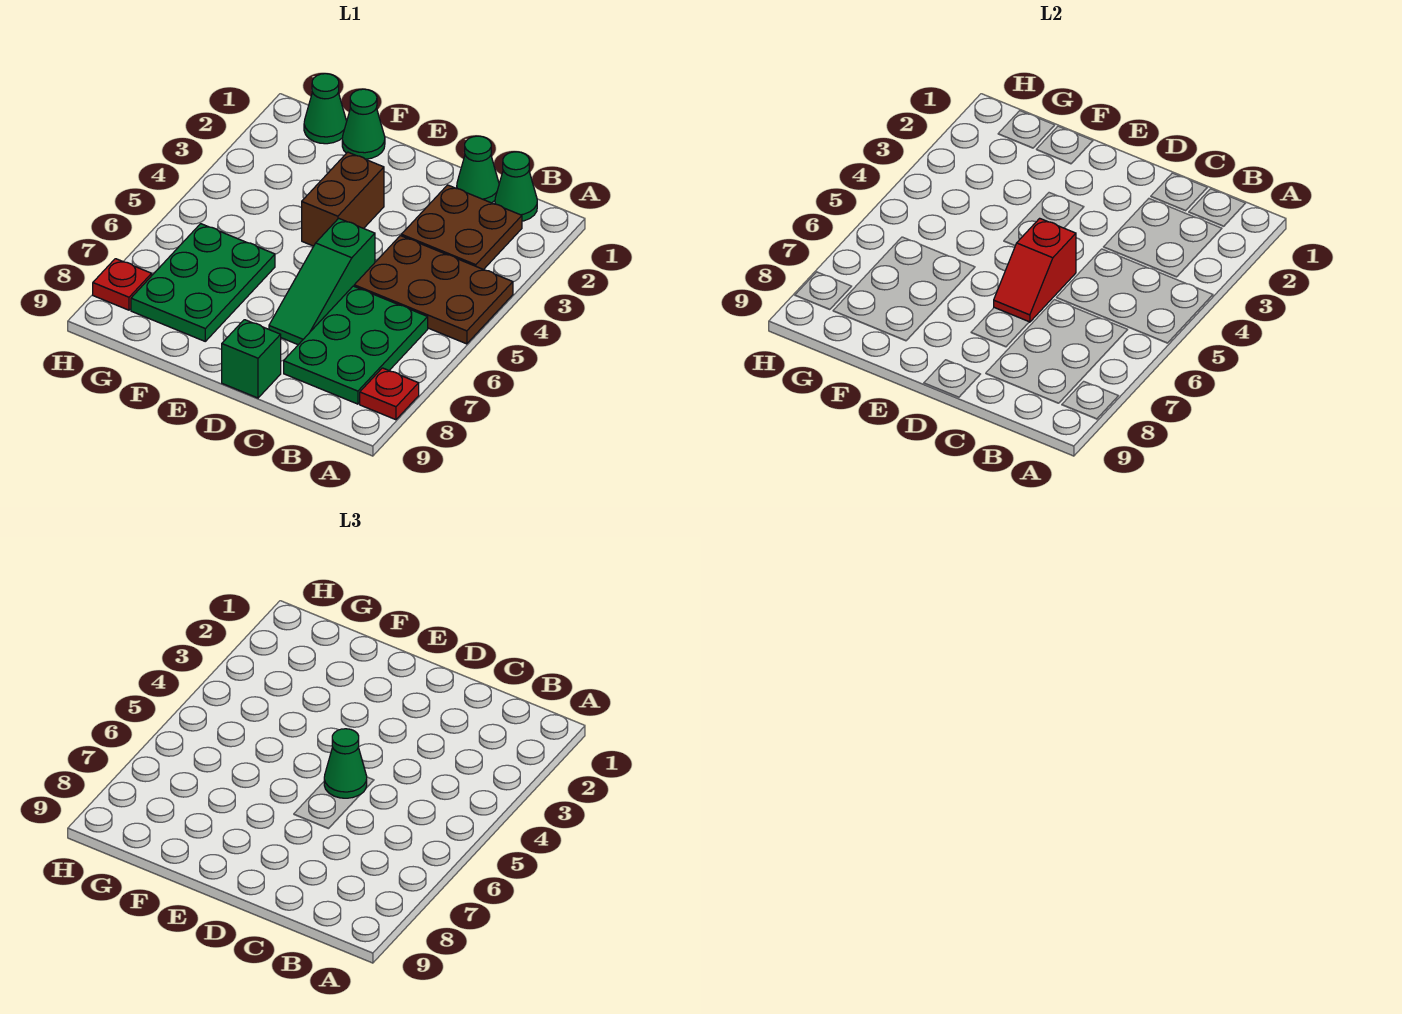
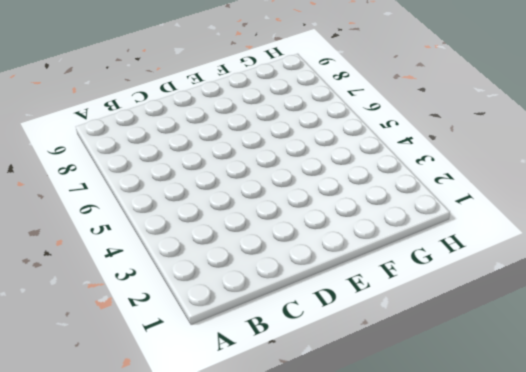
none -> brown 2x3 plate [354,236,513,344]
none -> red 1x1 plate [360,368,419,420]
none -> green 1x1 cone [495,152,537,221]

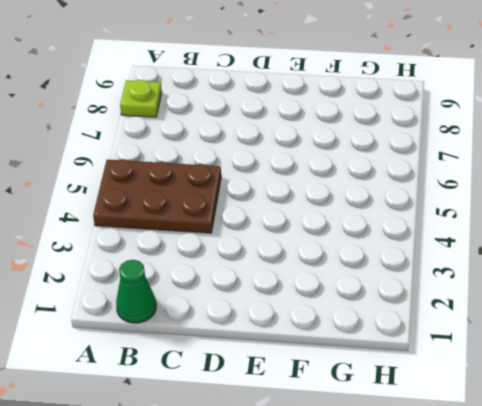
lime 1x1 plate [120,80,162,117] -> red 1x1 plate [360,368,419,420]
none -> brown 2x2 plate [401,185,522,270]
none -> green 2x3 plate [284,286,428,404]
none -> green 1x1 cone [457,136,499,203]

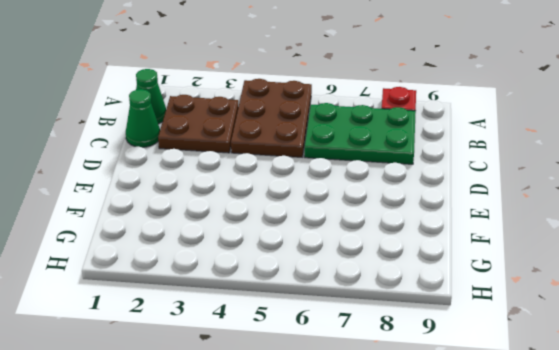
none -> green 1x3 slope [269,218,375,345]
none -> green 1x1 brick [222,320,281,398]
none -> brown 1x2 brick [302,152,384,246]

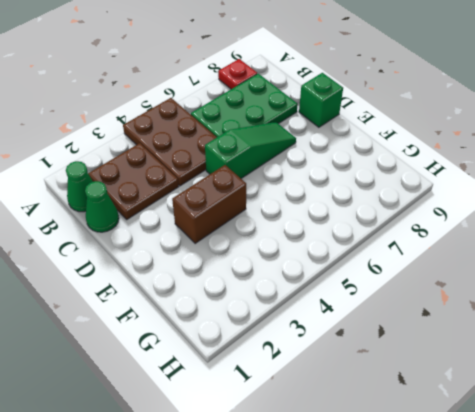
none -> green 1x1 cone [342,89,385,159]
none -> green 2x3 plate [131,224,275,341]
none -> green 1x1 cone [304,74,347,144]

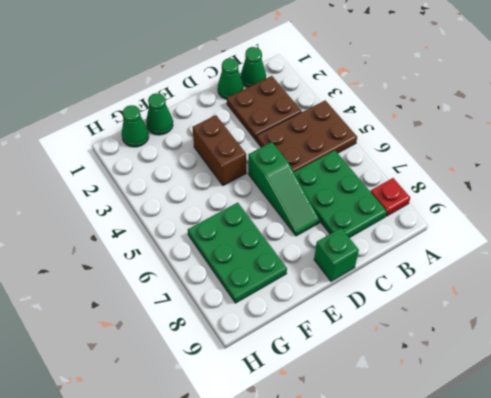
none -> red 1x1 plate [93,259,152,310]
none -> red 1x2 slope [994,218,1076,322]
none -> green 1x1 cone [324,729,367,798]

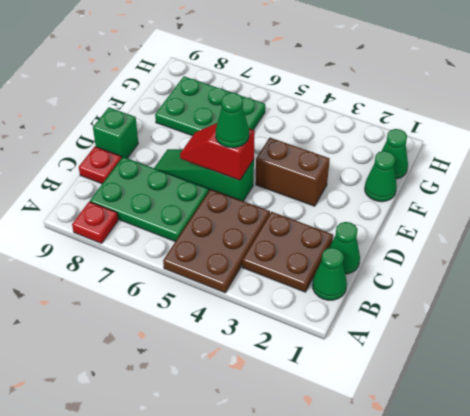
red 1x1 plate [79,147,122,184] -> red 1x1 plate moved to [93,259,152,310]

